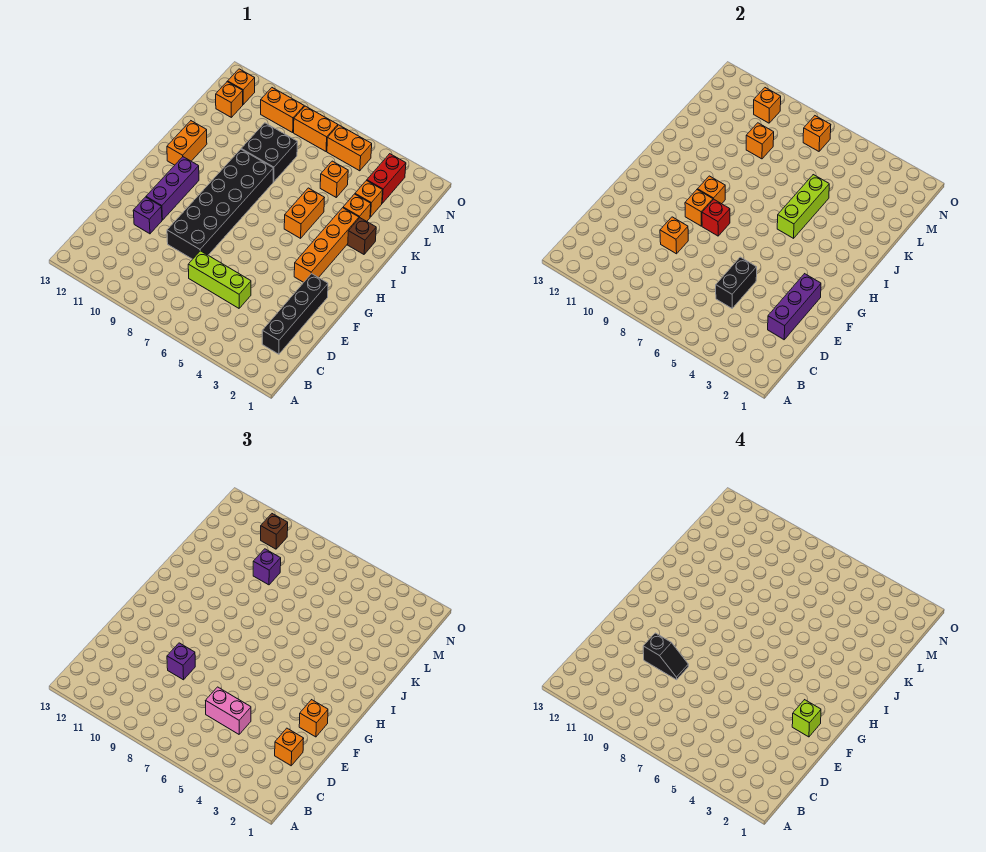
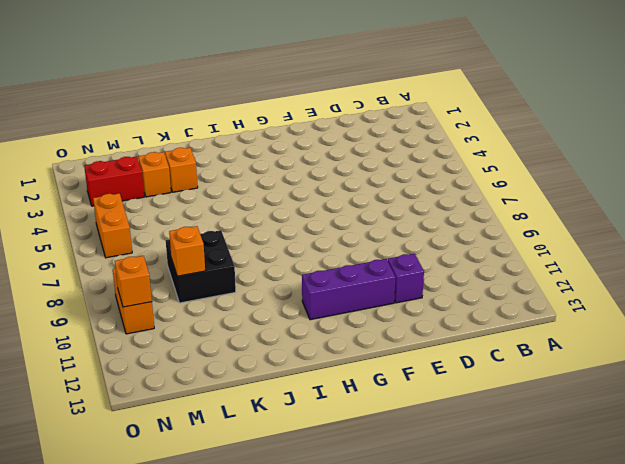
none -> black 1x4 brick [262,273,328,354]
none -> lime 1x3 brick [188,251,251,308]
none -> black 2x6 brick [167,149,273,259]
none -> orange 1x4 brick [294,208,359,282]

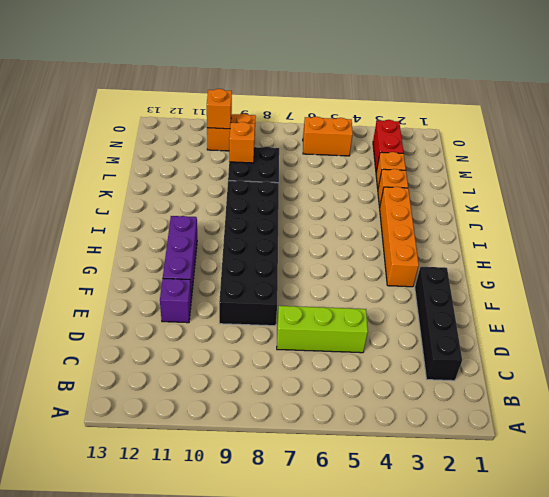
none -> orange 1x2 brick [284,188,324,238]
none -> orange 1x2 brick [167,121,207,165]
none -> brown 1x1 brick [348,218,376,254]
none -> orange 1x1 brick [320,161,348,197]

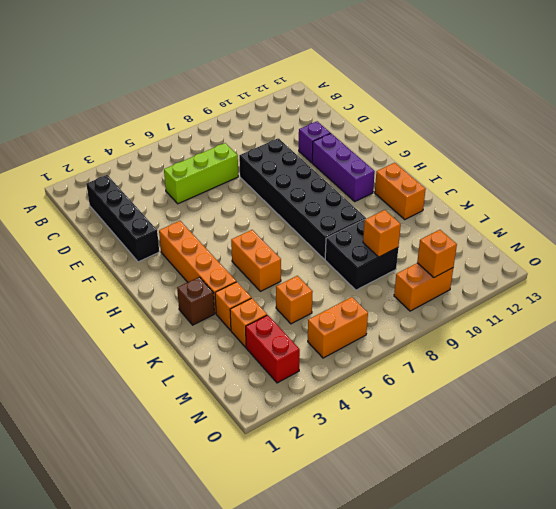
none -> orange 1x1 brick [216,82,243,117]
none -> orange 1x2 brick [294,106,338,151]
none -> orange 1x1 brick [228,69,255,104]
none -> purple 1x3 brick [768,274,821,340]

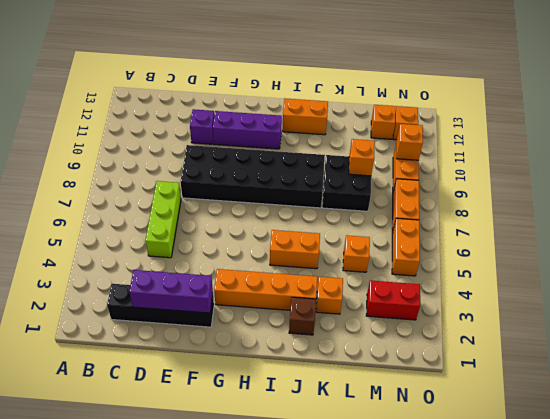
none -> orange 1x1 brick [355,181,383,217]
none -> black 1x2 brick [716,257,757,308]
none -> orange 1x1 brick [660,217,688,254]
none -> red 1x1 brick [702,200,730,236]

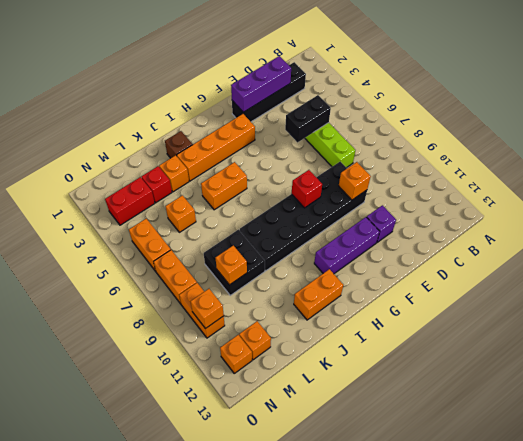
red 1x1 brick [141,166,172,203] -> orange 1x1 brick [355,181,383,217]
none -> orange 1x1 brick [685,190,713,226]
none -> orange 1x1 brick [698,176,725,204]
none -> lime 1x3 brick [777,175,829,238]
none -> orange 1x1 brick [803,116,831,151]

